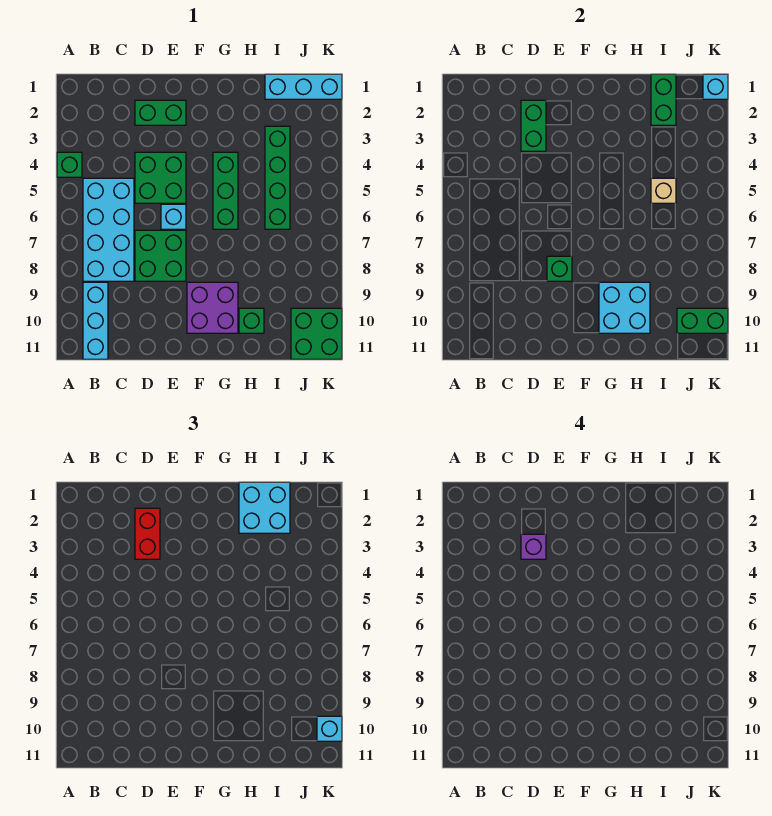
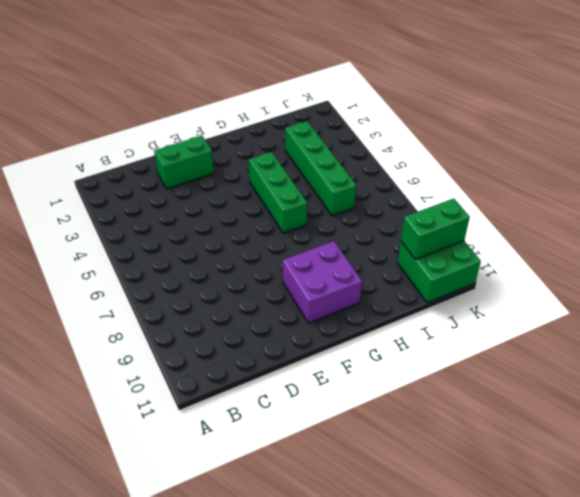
none -> green 1x1 brick [57,152,82,177]
none -> cyan 2x4 brick [83,178,134,281]
none -> cyan 1x3 brick [83,282,108,359]

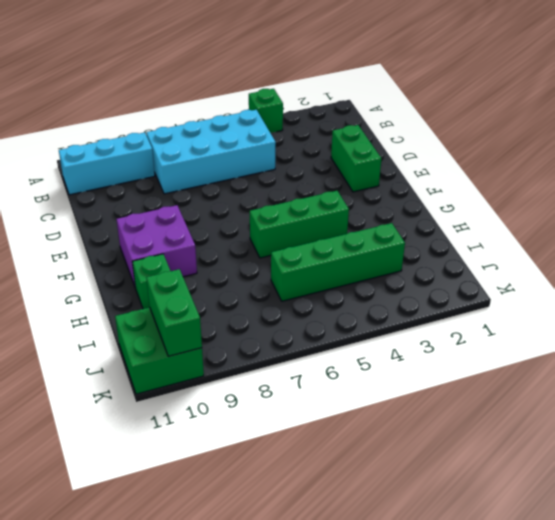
none -> green 2x2 brick [135,152,186,203]
none -> green 2x2 brick [135,230,186,281]
none -> cyan 1x1 brick [161,204,186,229]

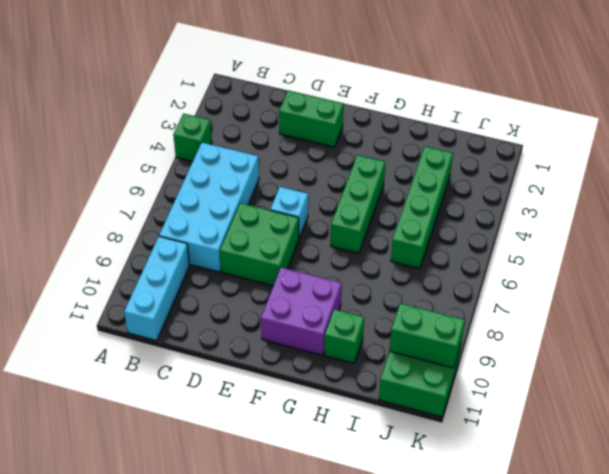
none -> green 2x2 brick [135,152,186,203]
none -> cyan 1x3 brick [265,74,342,99]
none -> green 1x2 brick [521,100,546,151]

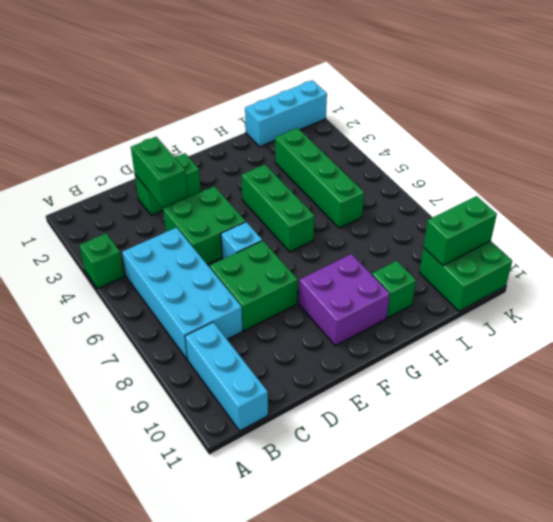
none -> green 1x1 brick [547,256,572,281]
none -> cyan 2x2 brick [599,282,650,333]
none -> green 1x2 brick [651,74,676,125]

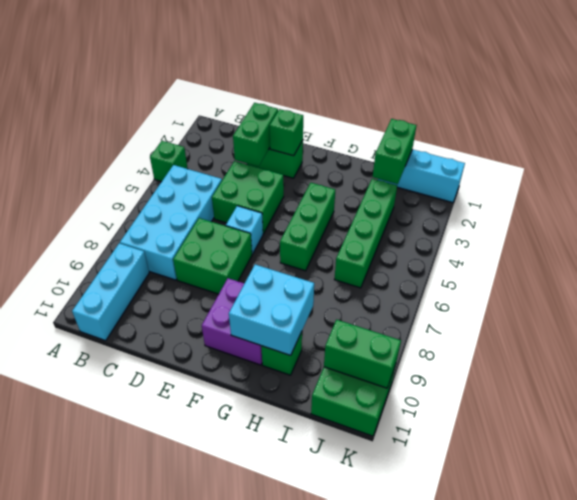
green 1x1 brick [269,109,303,156] -> green 1x1 brick moved to [547,256,572,281]
none -> tan 1x1 brick [651,178,676,203]
none -> cyan 1x1 brick [703,74,728,99]
none -> red 1x2 brick [135,508,160,559]

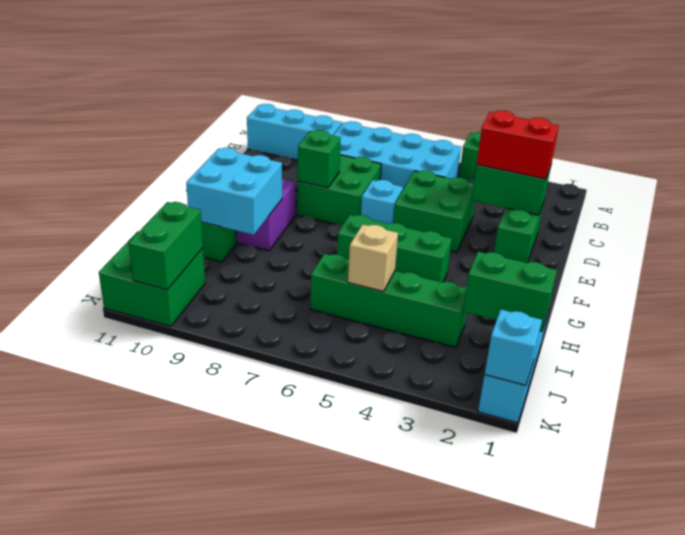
none -> cyan 2x2 brick [239,482,290,533]
none -> cyan 1x1 brick [317,716,342,741]
none -> purple 1x1 brick [521,534,546,559]

